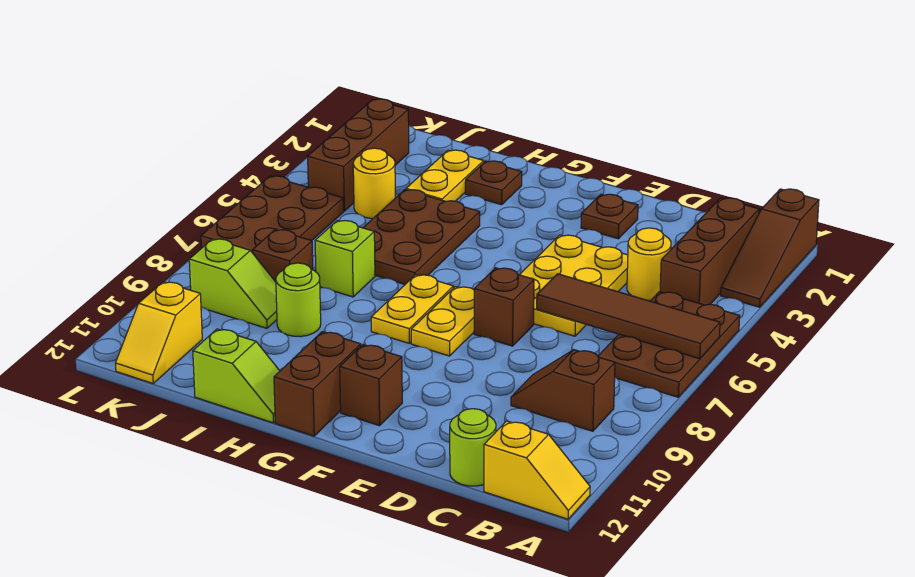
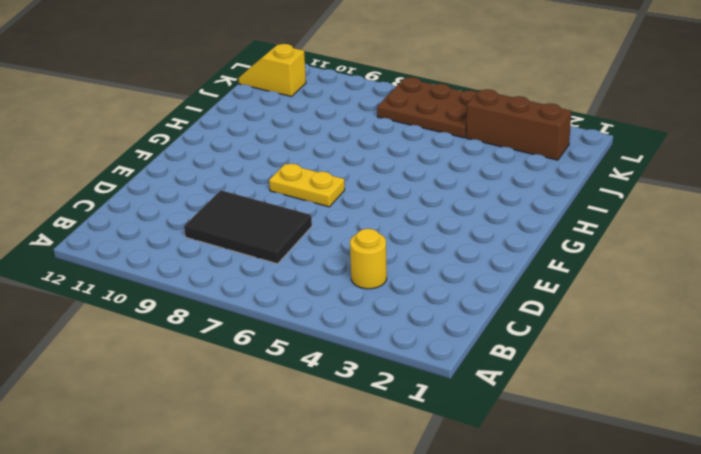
black 2x3 tile [184,190,312,264] -> brown 1x2 slope [511,350,615,431]
none -> brown 1x3 slope [721,189,819,307]
none -> brown 2x3 plate [598,292,740,397]
none -> yellow 1x2 slope [484,421,590,519]

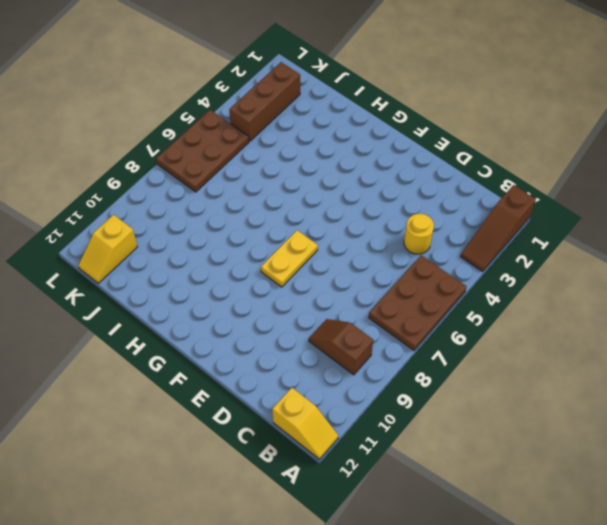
none -> brown 1x3 brick [660,198,759,305]
none -> lime 1x1 round brick [450,409,496,486]
none -> yellow 2x3 plate [520,235,628,336]

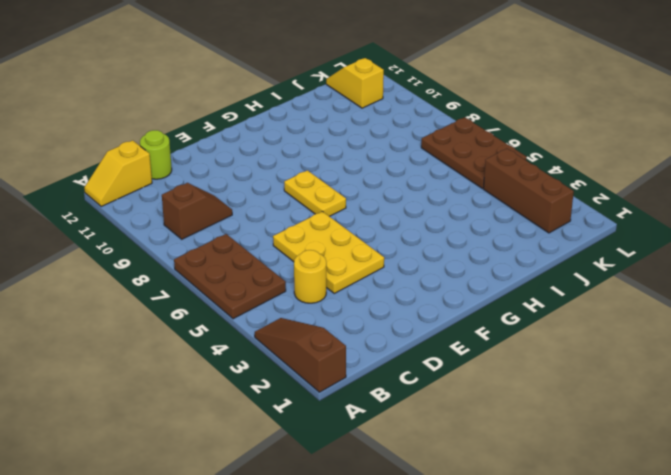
none -> brown 1x3 brick [660,198,759,305]
none -> brown 1x1 plate [581,194,638,239]
none -> brown 1x1 brick [474,268,534,346]

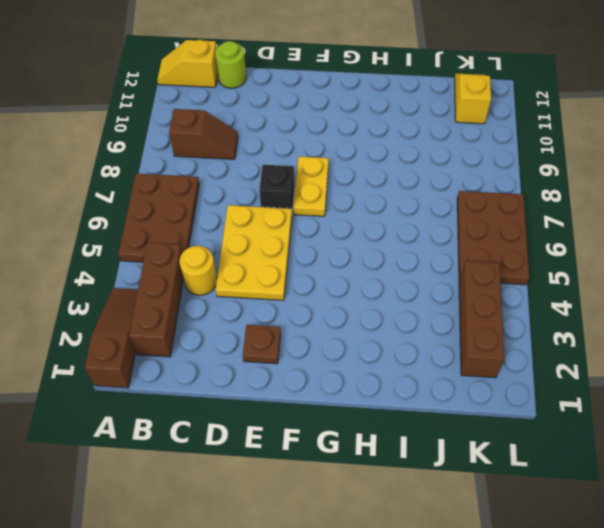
black 1x1 brick [259,165,295,211] -> brown 1x1 brick [474,268,534,346]
none -> brown 1x1 brick [340,345,402,426]
none -> yellow 1x2 plate [371,275,453,343]
none -> brown 1x2 brick [274,332,361,436]

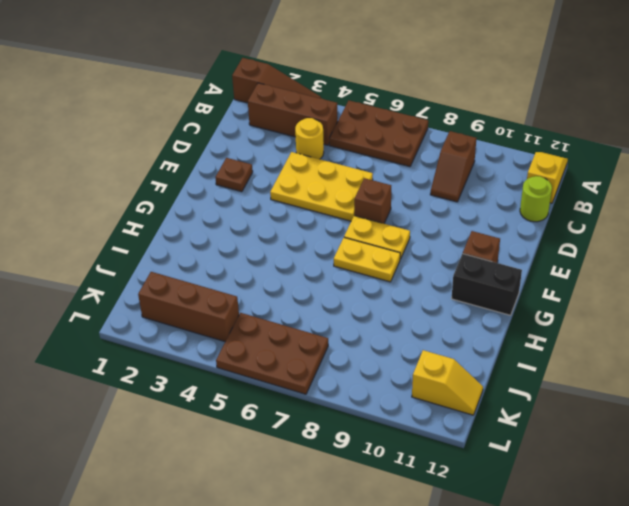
black 1x2 brick [452,254,522,315] -> brown 1x2 brick [274,332,361,436]
none -> brown 1x1 plate [465,161,522,205]
none -> brown 2x3 plate [363,190,480,284]
none -> lime 1x2 slope [193,329,280,423]

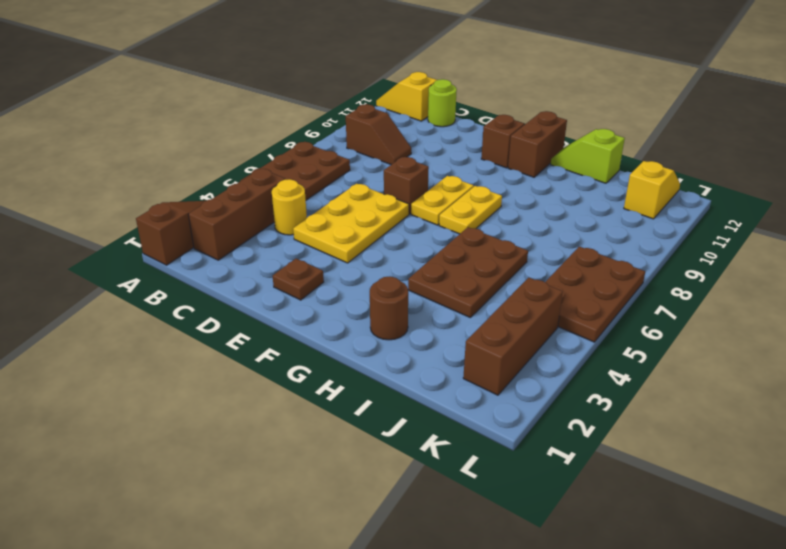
brown 1x1 round brick [370,277,408,340] -> brown 1x1 plate [465,161,522,205]
none -> yellow 1x2 plate [406,150,484,201]
none -> lime 1x1 brick [315,220,375,297]
none -> lime 1x1 round brick [276,263,321,337]

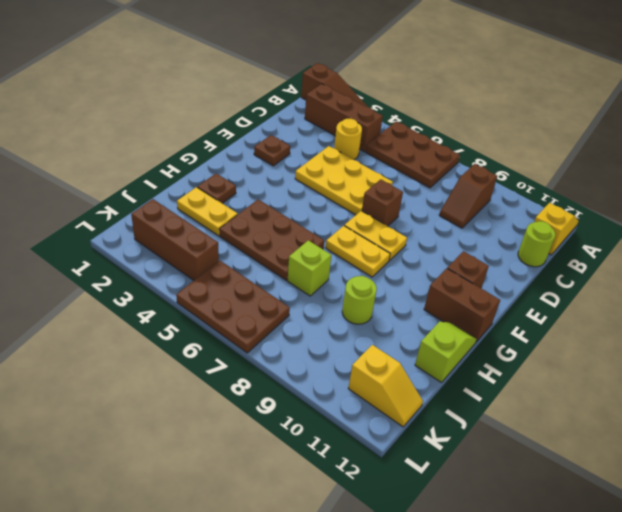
none -> yellow 1x1 round brick [353,148,395,218]
none -> brown 1x1 brick [252,230,313,282]
none -> lime 1x2 slope [189,239,277,328]

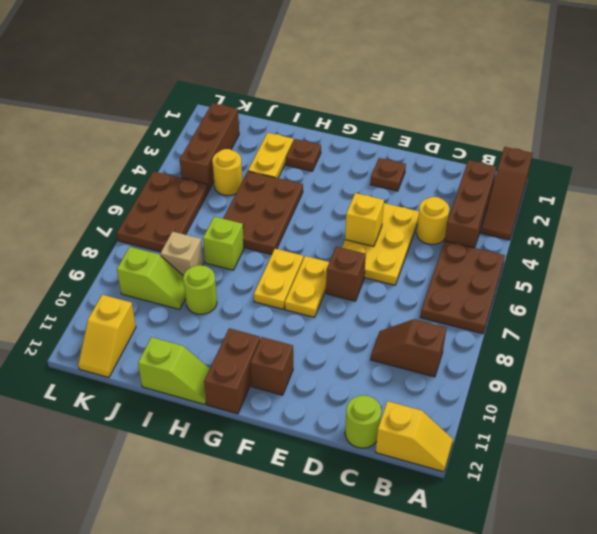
yellow 1x1 brick [345,193,384,247] -> none
tan 1x1 brick [160,232,203,276] -> brown 1x1 brick [252,230,313,282]
none -> brown 1x4 tile [537,274,720,359]

